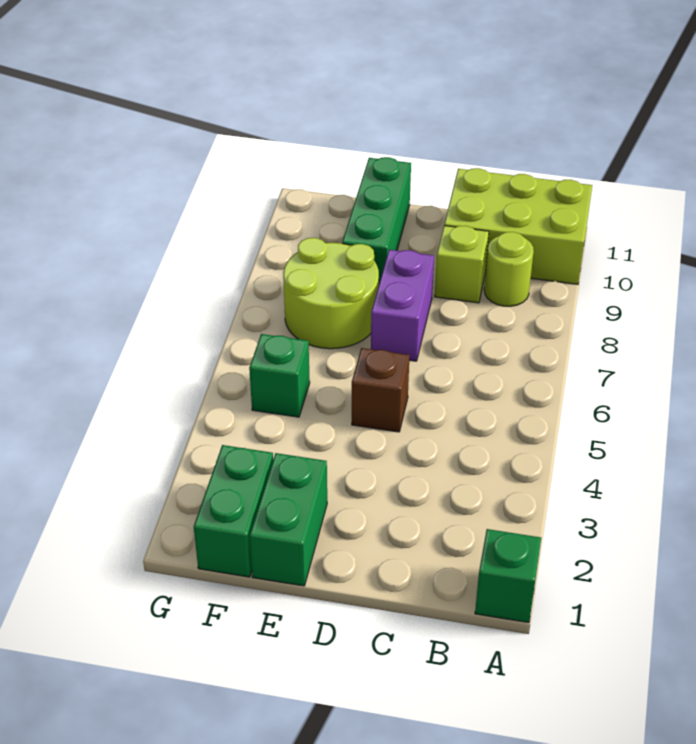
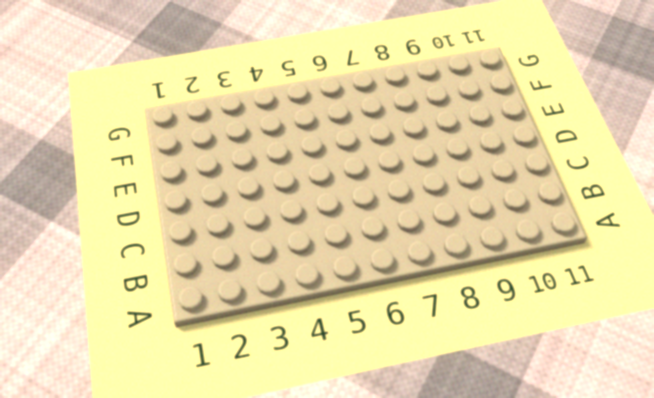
none -> green 1x1 brick [475,529,541,623]
none -> lime 2x3 brick [444,168,592,284]

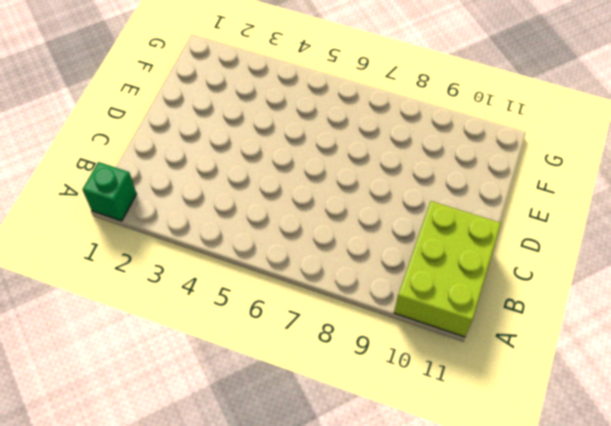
none -> lime 1x1 round brick [484,232,534,306]
none -> lime 1x1 brick [435,226,489,303]

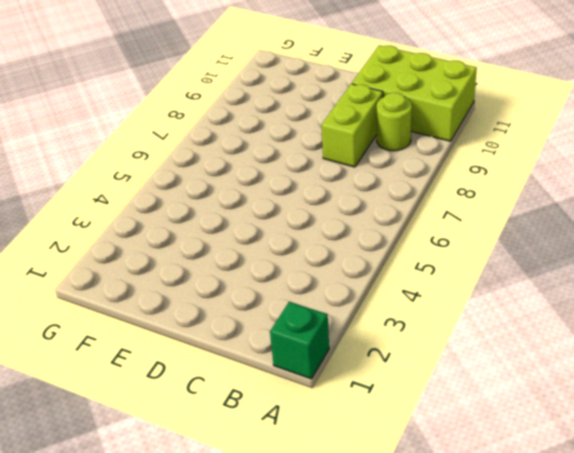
lime 1x2 brick [322,84,383,167] -> lime 1x1 brick [435,226,489,303]
none -> brown 1x1 brick [352,348,410,432]
none -> purple 1x2 brick [371,250,434,361]

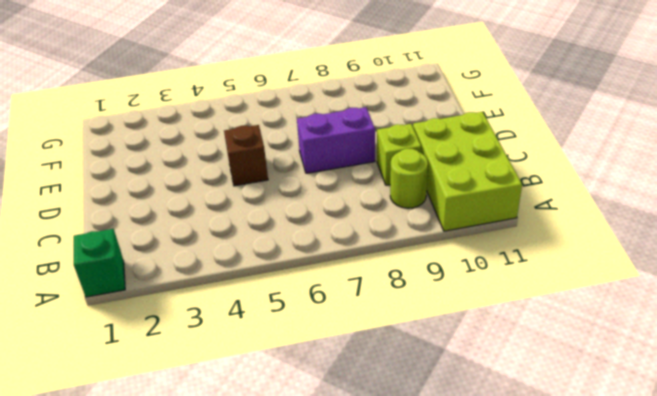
none -> green 1x2 brick [249,453,327,586]
none -> lime 2x2 round brick [283,238,379,349]

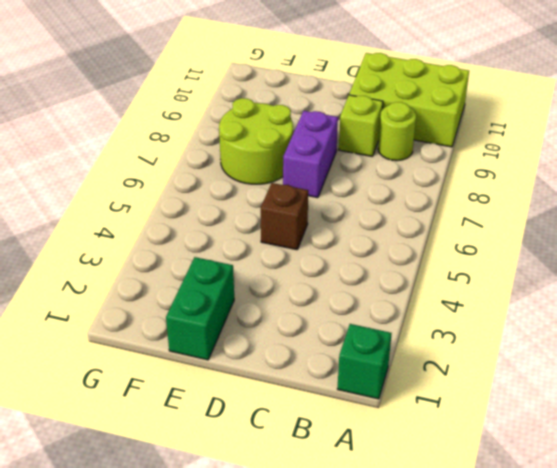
none -> green 1x3 brick [342,157,411,283]
none -> green 1x2 brick [194,445,273,577]

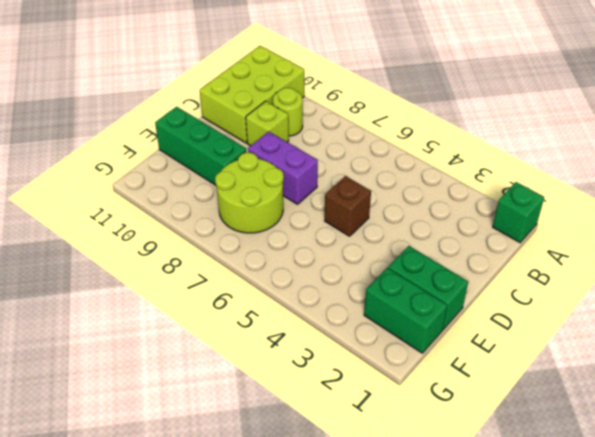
none -> green 1x1 brick [249,334,310,417]

